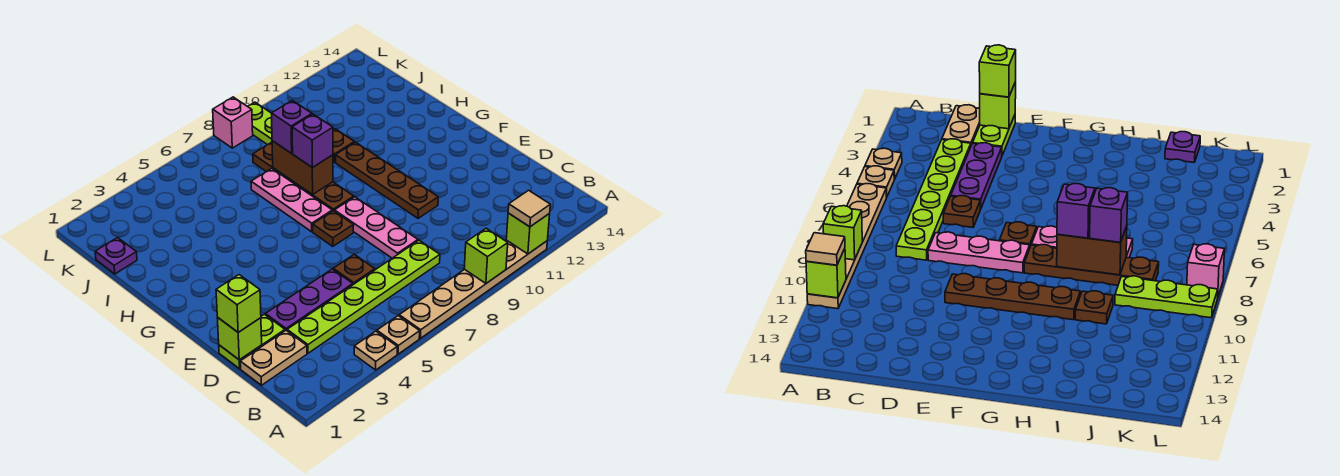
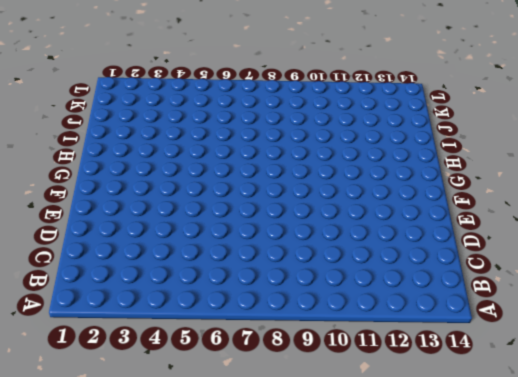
none -> tan 1x1 plate [354,331,397,370]
none -> tan 1x1 plate [377,316,420,354]
none -> tan 1x6 plate [399,240,547,338]

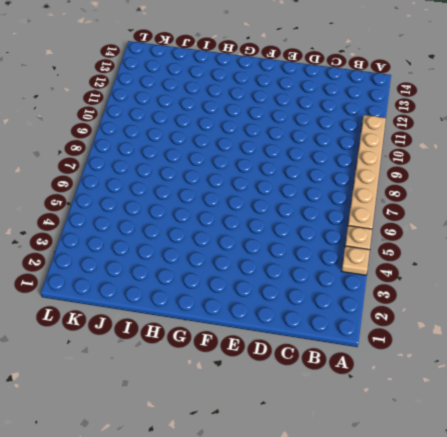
none -> tan 1x2 plate [240,330,307,385]
none -> lime 1x6 plate [287,240,440,353]
none -> lime 1x2 plate [219,314,285,369]

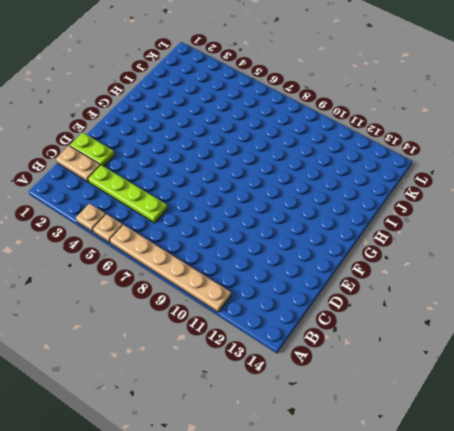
lime 1x4 plate [88,165,167,223] -> lime 1x6 plate [287,240,440,353]
none -> purple 1x3 plate [266,269,353,331]
none -> brown 1x1 plate [333,254,375,285]
none -> pink 1x3 plate [334,197,418,258]

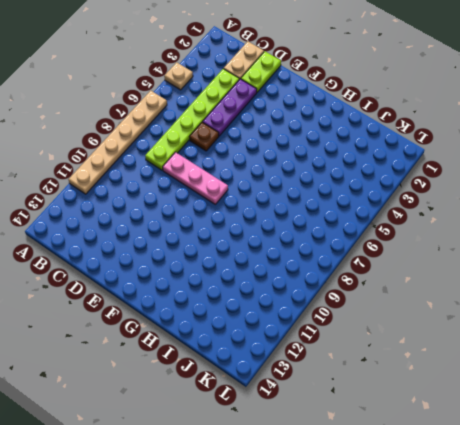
none -> tan 1x1 plate [377,316,420,354]
none -> brown 1x4 plate [336,142,438,218]
none -> brown 1x1 plate [313,211,353,246]

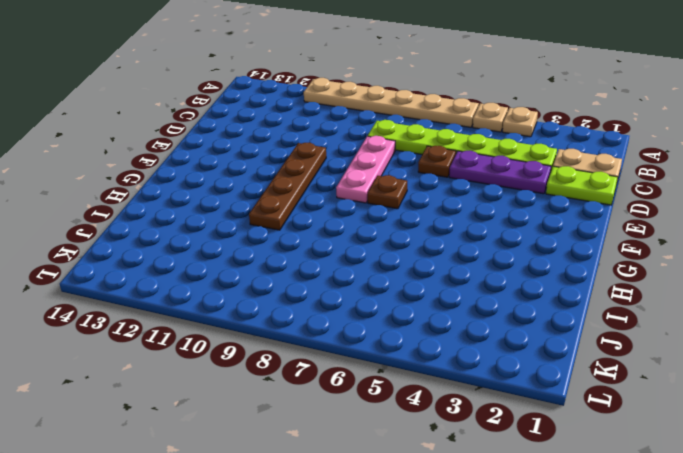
none -> pink 1x3 plate [251,168,332,232]
none -> brown 1x4 plate [253,142,354,211]
none -> brown 1x1 plate [333,129,354,162]

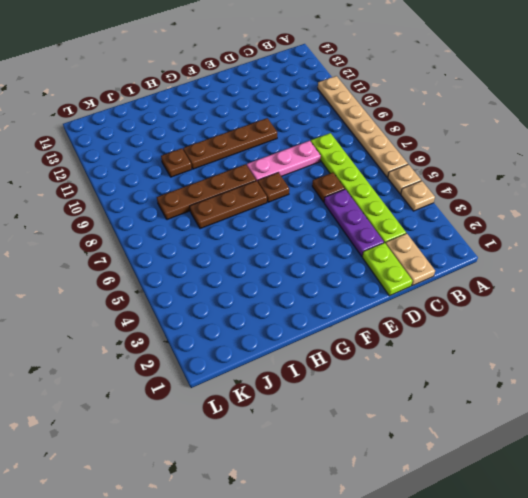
brown 1x3 plate [190,181,267,229] -> pink 1x3 plate [251,168,332,232]
none -> purple 1x1 plate [95,238,137,274]
none -> lime 1x3 plate [248,102,272,145]
none -> pink 1x1 brick [213,97,253,148]

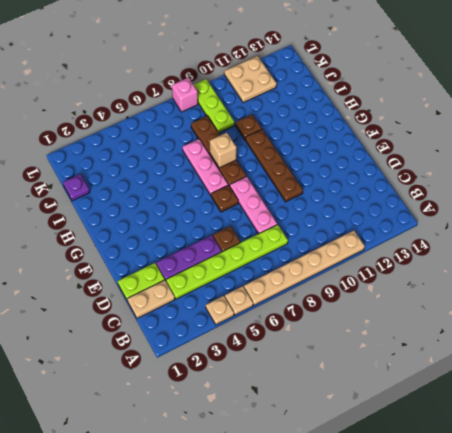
tan 1x1 brick [210,132,237,168] -> brown 1x2 brick [272,141,333,195]
tan 2x2 plate [224,56,277,103] -> none
none -> lime 1x1 brick [464,228,508,283]
none -> lime 1x1 brick [506,213,550,254]
none -> lime 1x1 brick [217,318,262,360]

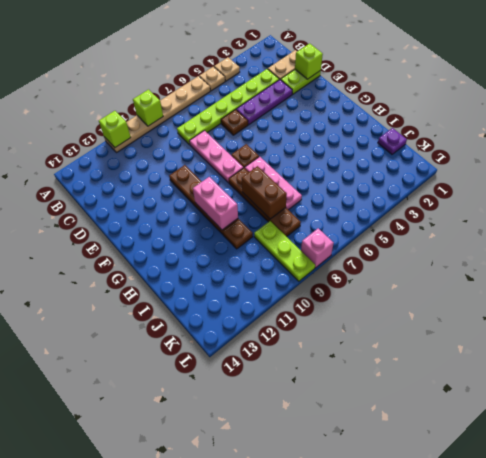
pink 1x2 brick [193,177,238,230] -> none
none -> tan 1x1 tile [508,190,550,227]
none -> lime 1x1 brick [216,275,261,332]
none -> purple 1x1 brick [292,114,333,168]

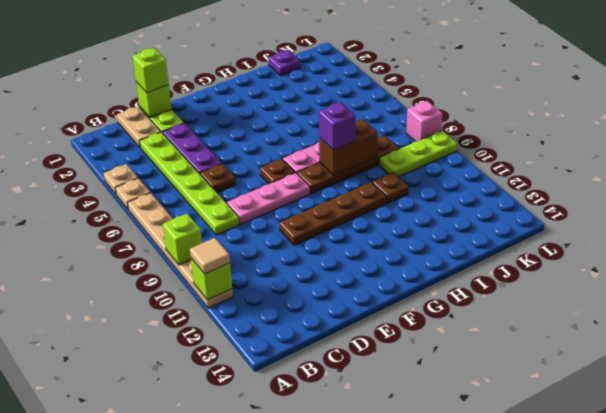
none -> purple 1x1 brick [271,101,312,153]

